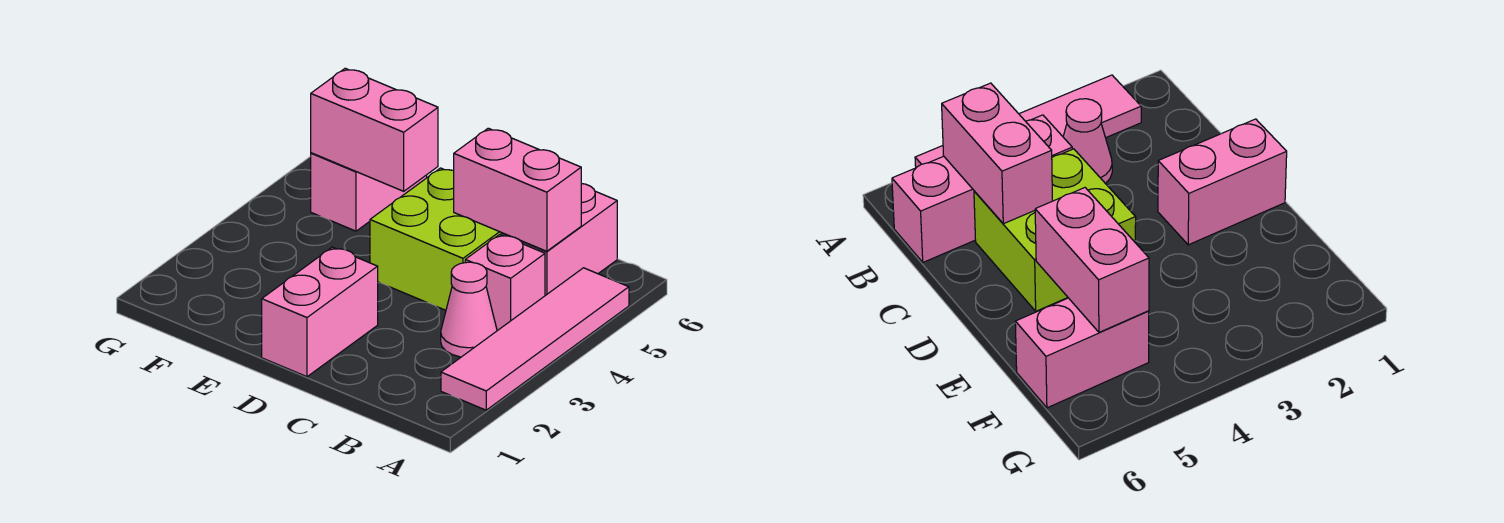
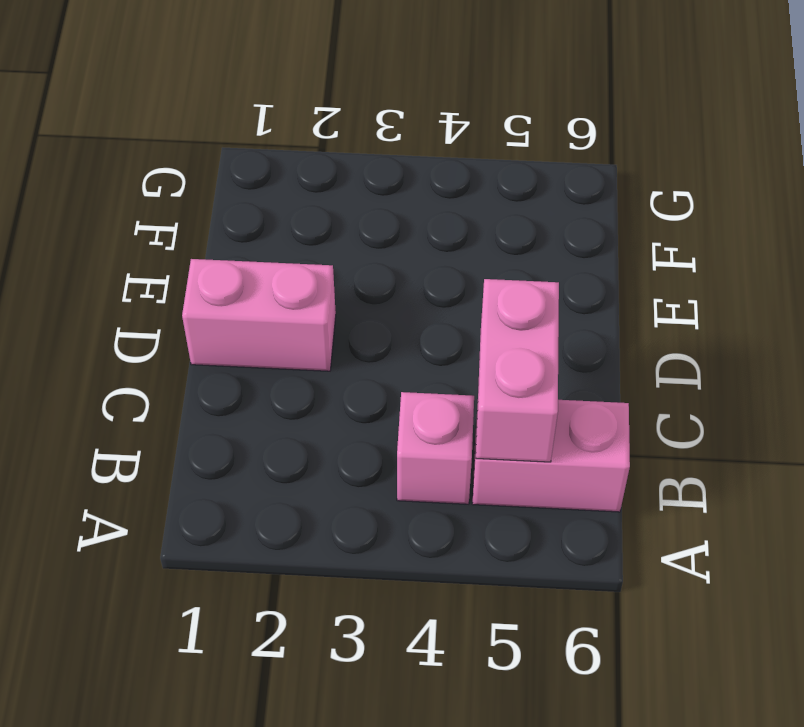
none -> pink 1x4 tile [441,268,629,410]
none -> pink 1x1 cone [441,262,497,357]

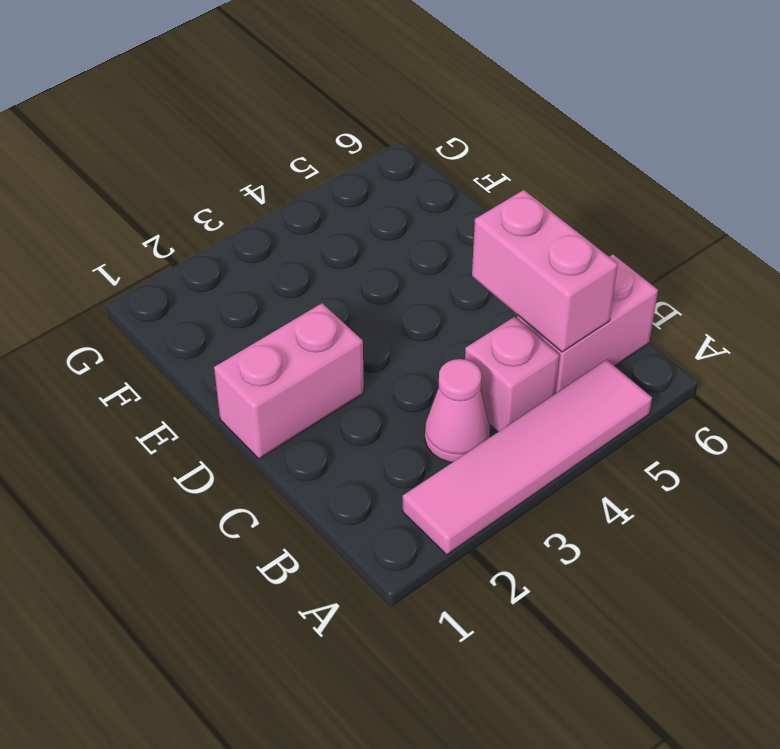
none -> lime 2x2 brick [370,168,502,310]
none -> pink 1x2 brick [311,153,427,231]

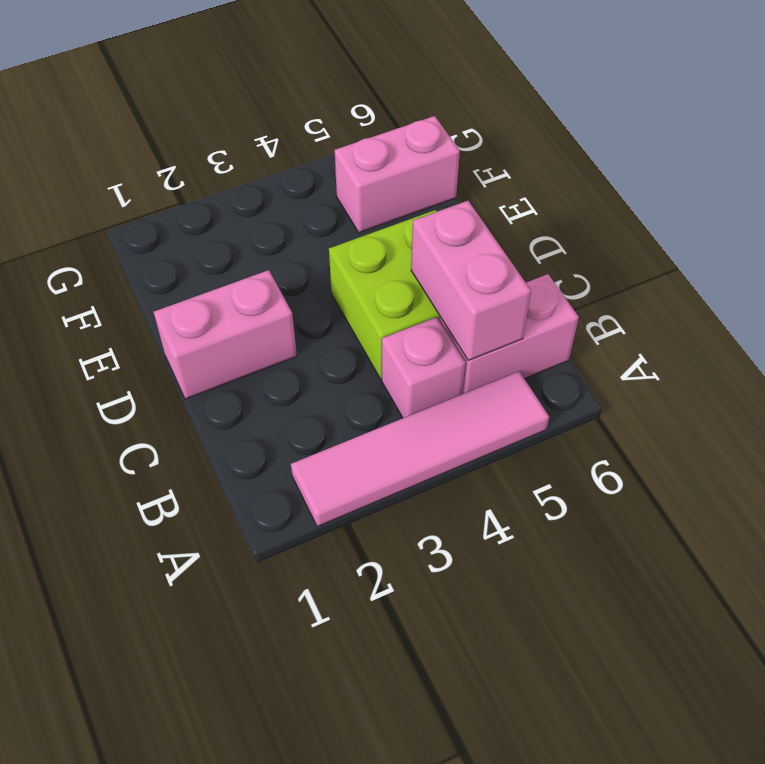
none -> pink 1x1 cone [441,262,497,357]
none -> pink 1x2 brick [311,68,438,191]

